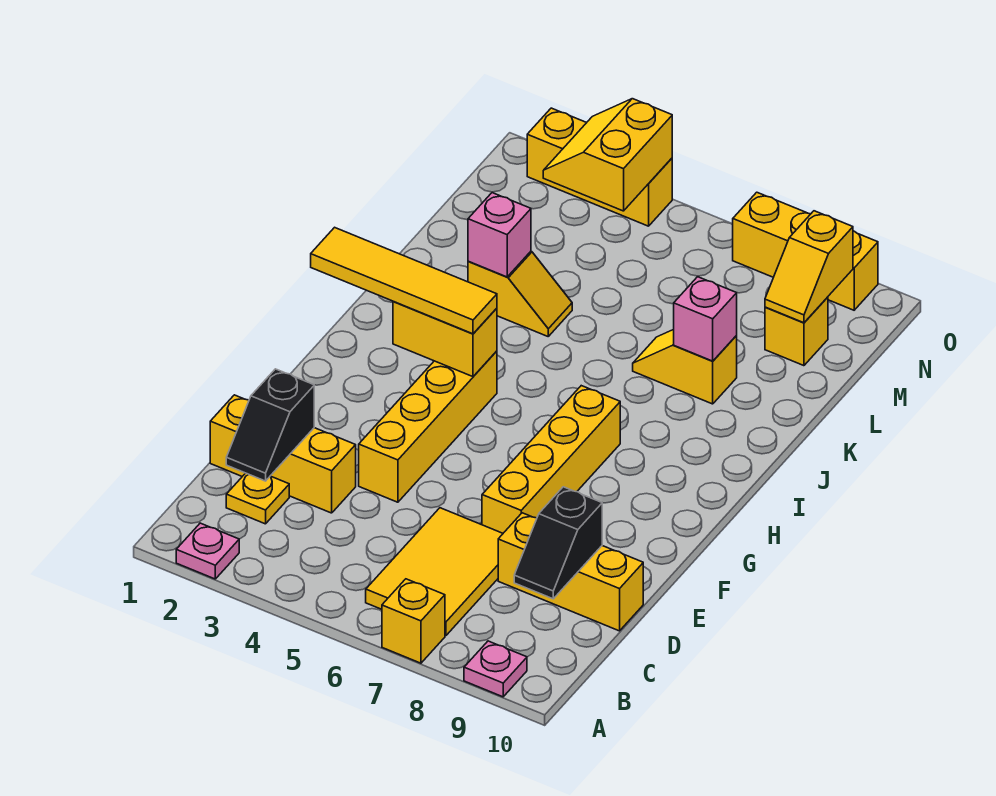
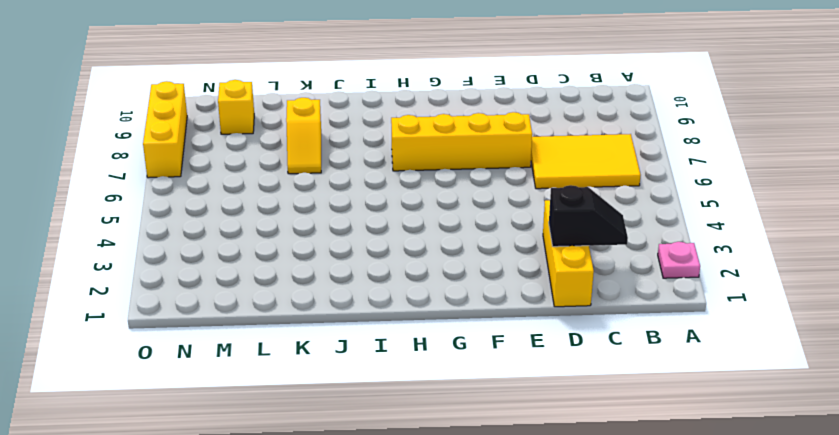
none -> yellow 1x1 brick [382,579,445,663]
none -> pink 1x1 plate [464,641,527,697]
none -> yellow 1x1 plate [226,473,289,524]

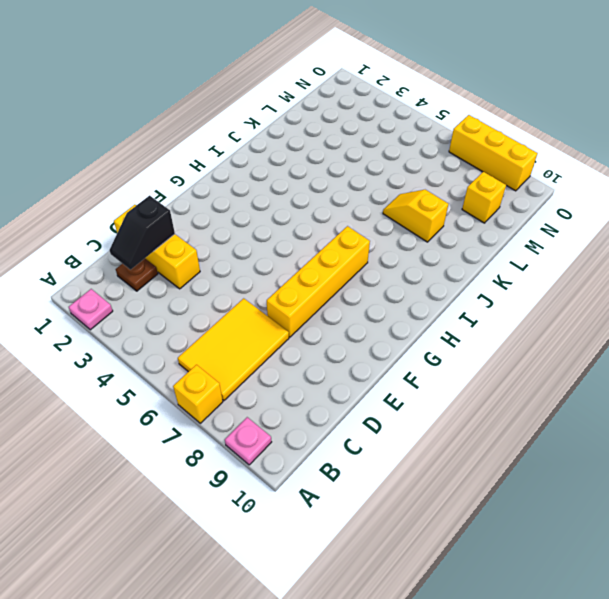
brown 1x1 plate [116,259,158,291] -> yellow 1x1 plate [226,473,289,524]
none -> yellow 1x3 brick [498,513,643,631]
none -> yellow 1x4 brick [359,351,497,502]
none -> yellow 1x2 slope [468,251,572,336]

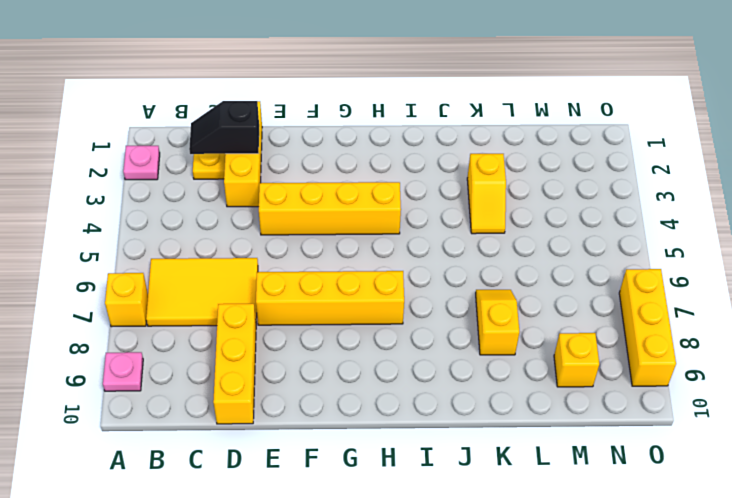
none -> yellow 1x3 brick [527,108,672,226]
none -> black 1x2 slope [514,487,602,599]
none -> yellow 1x2 brick [393,301,497,377]

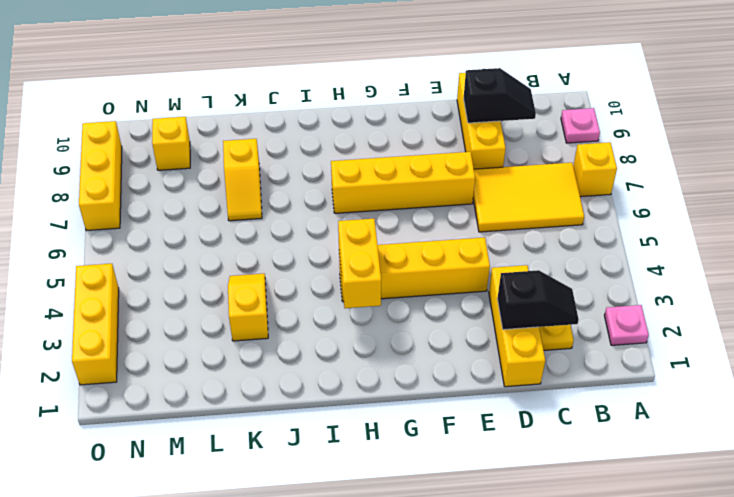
none -> pink 1x1 brick [468,193,531,277]
none -> pink 1x1 brick [674,277,737,361]
none -> yellow 1x2 slope [765,211,853,323]

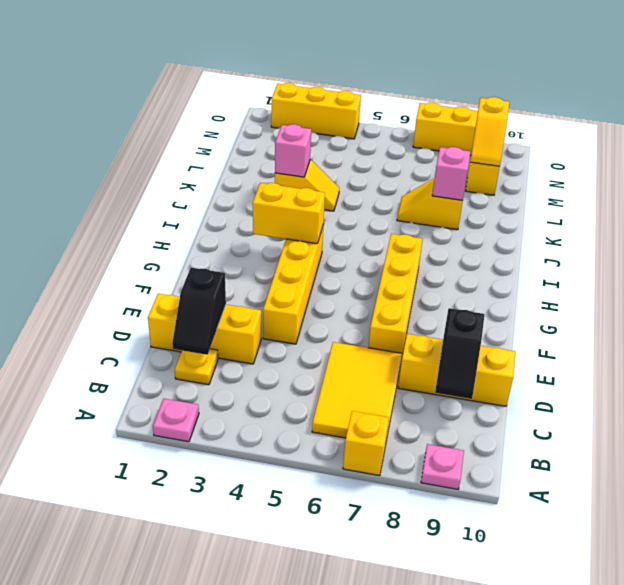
none -> yellow 2x2 slope [543,99,672,211]
none -> yellow 1x4 tile [311,227,497,334]

